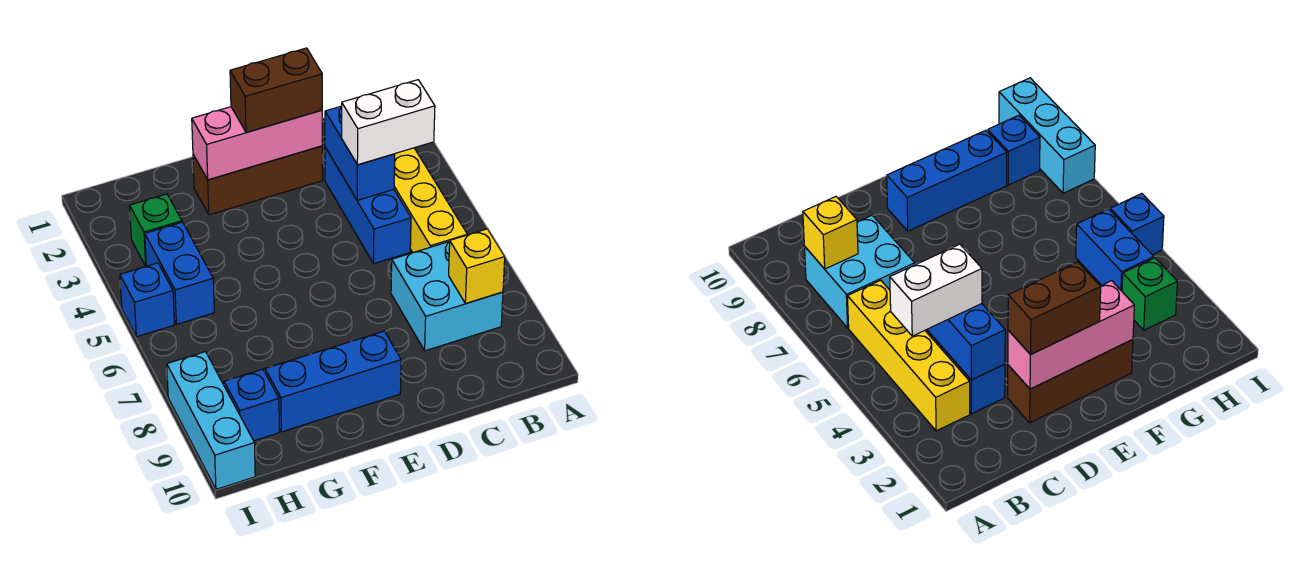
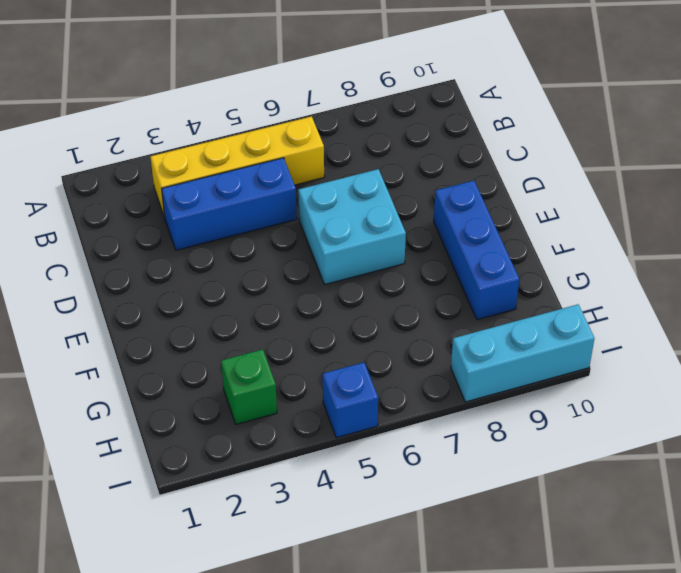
cyan 2x2 brick [298,169,406,285] -> cyan 2x2 brick moved to [391,241,503,351]
none -> brown 1x3 brick [193,146,323,215]
none -> blue 1x2 brick [145,222,214,324]
none -> blue 1x1 brick [224,369,279,441]

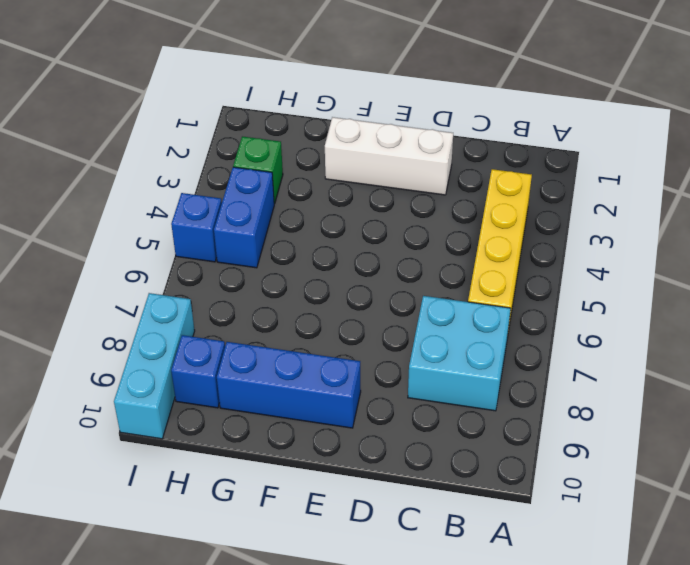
white 1x3 brick [325,117,453,195] -> brown 1x3 brick [193,146,323,215]
none -> blue 1x3 brick [325,147,411,264]
none -> yellow 1x1 brick [449,229,505,303]
none -> blue 1x2 brick [325,106,395,200]

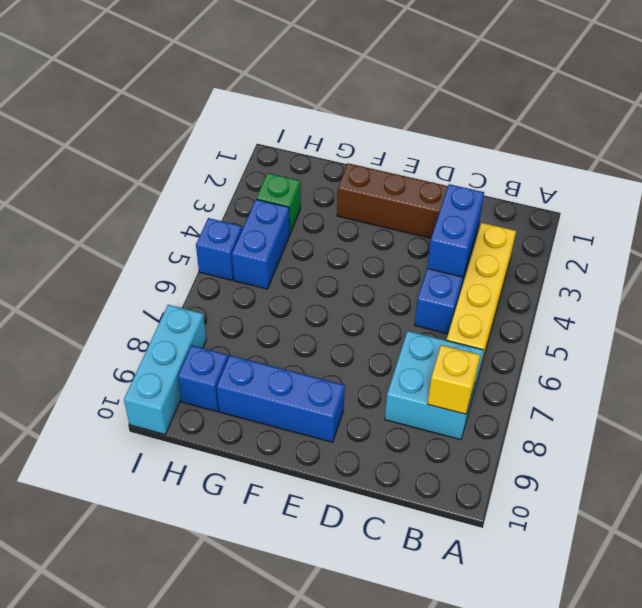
none -> pink 1x3 brick [192,107,322,180]
none -> white 1x2 brick [342,80,435,165]
none -> brown 1x2 brick [230,48,322,132]

